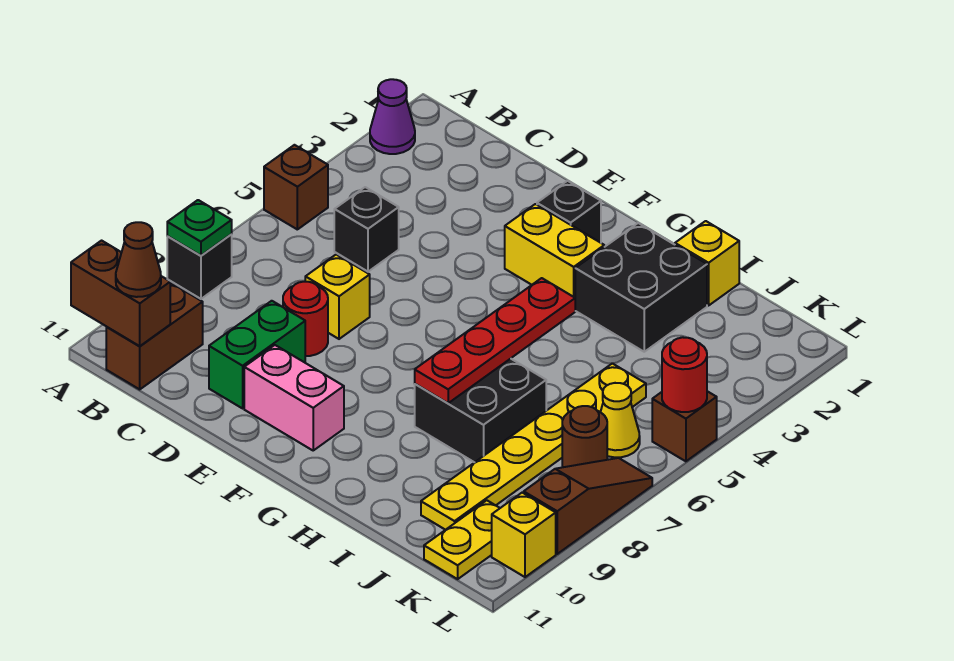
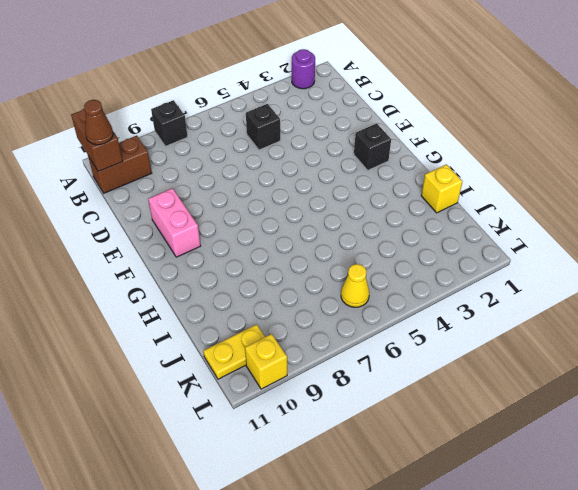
purple 1x1 round brick [292,49,315,89] -> purple 1x1 cone [370,79,415,154]
none -> brown 1x1 brick [264,145,328,229]
none -> yellow 1x1 brick [305,255,370,339]
none -> red 1x1 round brick [283,282,328,356]

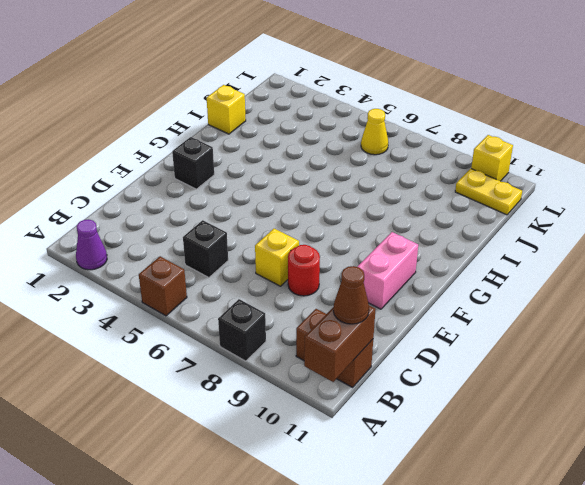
none -> green 1x2 brick [209,301,305,408]
none -> yellow 1x2 brick [505,204,604,297]
none -> black 2x2 brick [575,223,707,352]

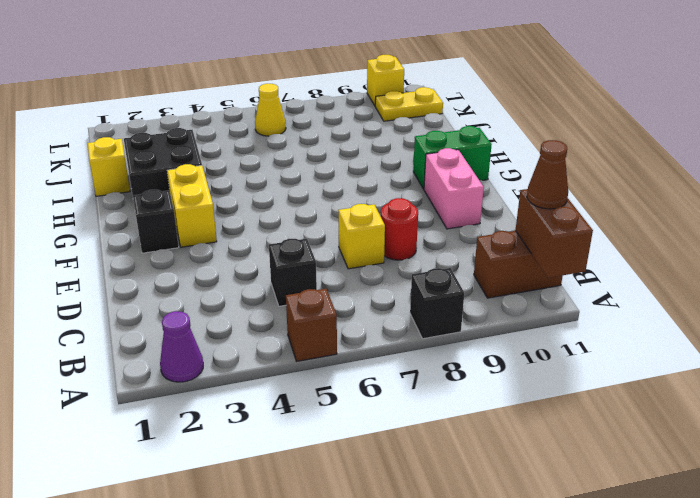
green 1x2 brick [413,126,492,189] -> green 1x2 brick moved to [209,301,305,408]
none -> black 2x2 brick [415,359,546,462]
none -> yellow 1x6 plate [421,363,646,530]
none -> brown 1x1 round brick [562,406,607,467]

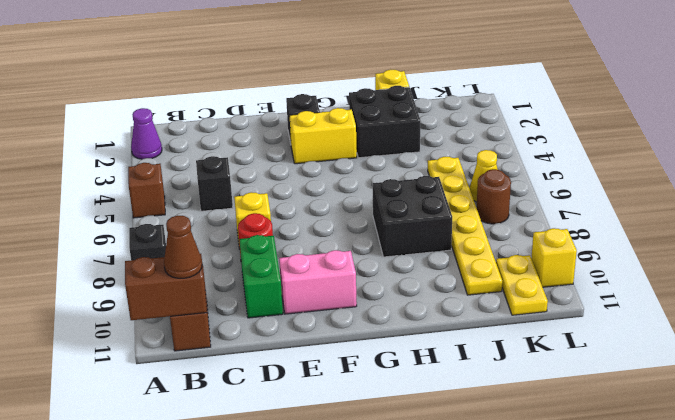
none -> brown 1x1 brick [652,391,717,461]
none -> brown 1x3 slope [524,458,652,554]
none -> green 1x1 plate [167,200,232,256]

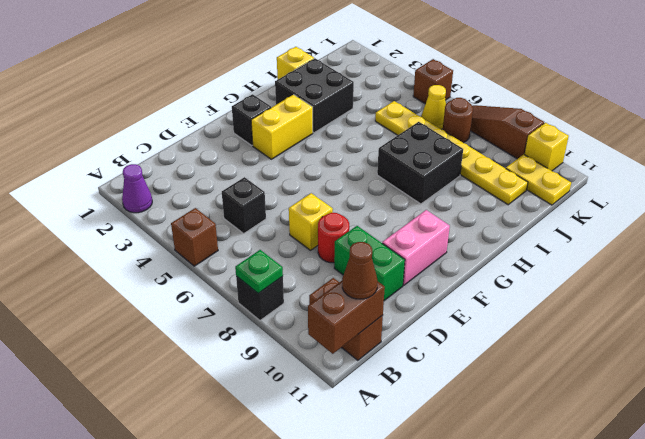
none -> red 1x4 plate [415,278,575,403]
none -> red 1x1 round brick [662,337,707,412]

